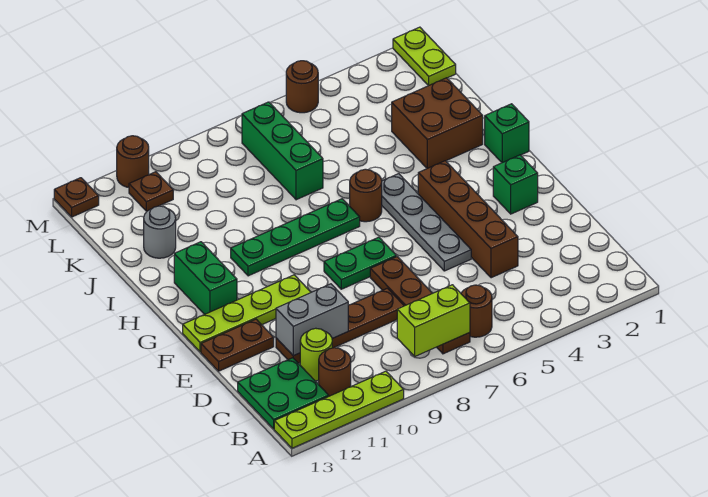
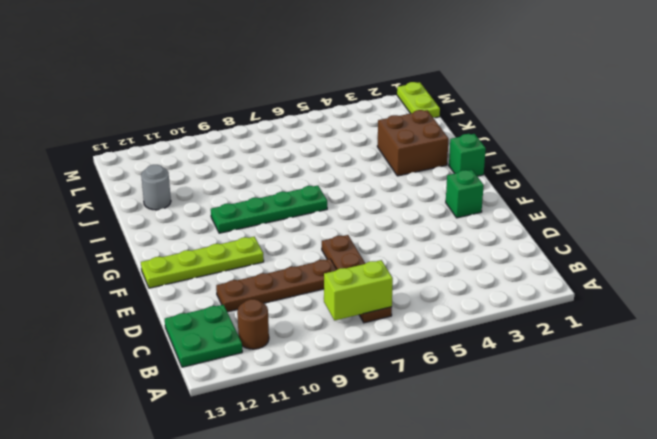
none -> lime 1x4 plate [274,371,404,448]
none -> brown 1x1 round brick [461,285,492,337]
none -> lime 1x1 round brick [300,328,332,381]

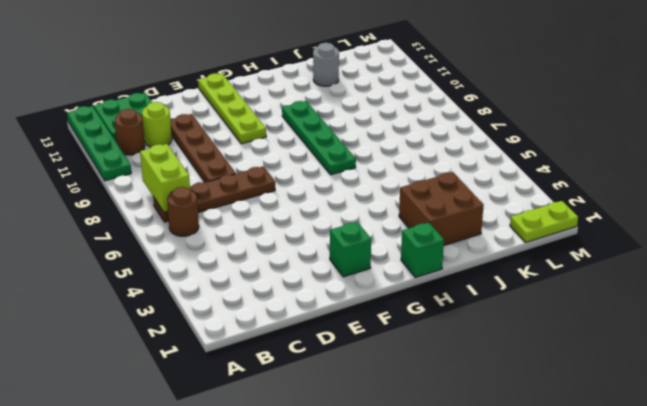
green 1x4 plate [67,106,131,181] -> lime 1x4 plate [274,371,404,448]
none -> brown 1x4 brick [418,161,518,278]
none -> grey 1x4 plate [382,174,471,271]
none -> brown 1x2 plate [201,319,274,371]

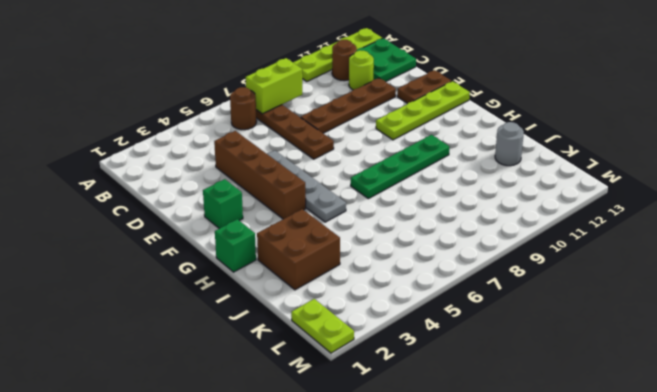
none -> green 1x2 plate [324,237,396,289]
none -> green 1x2 brick [174,242,237,315]
none -> brown 1x1 round brick [350,169,382,222]

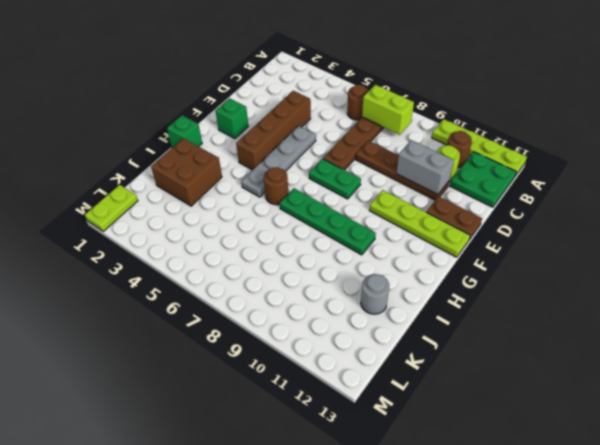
none -> green 1x2 brick [174,242,237,315]
none -> green 1x3 brick [242,102,323,200]
none -> brown 1x1 plate [129,172,173,211]

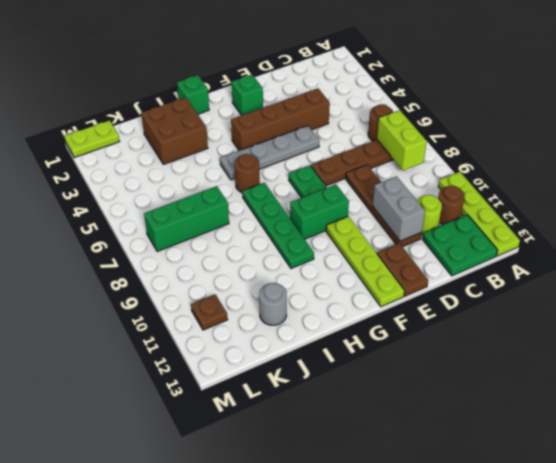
green 1x2 brick [290,185,349,239] -> green 1x2 brick moved to [174,242,237,315]
none -> brown 1x1 round brick [286,61,318,113]
none -> brown 1x1 round brick [117,136,149,187]
none -> brown 1x1 plate [54,178,99,217]

